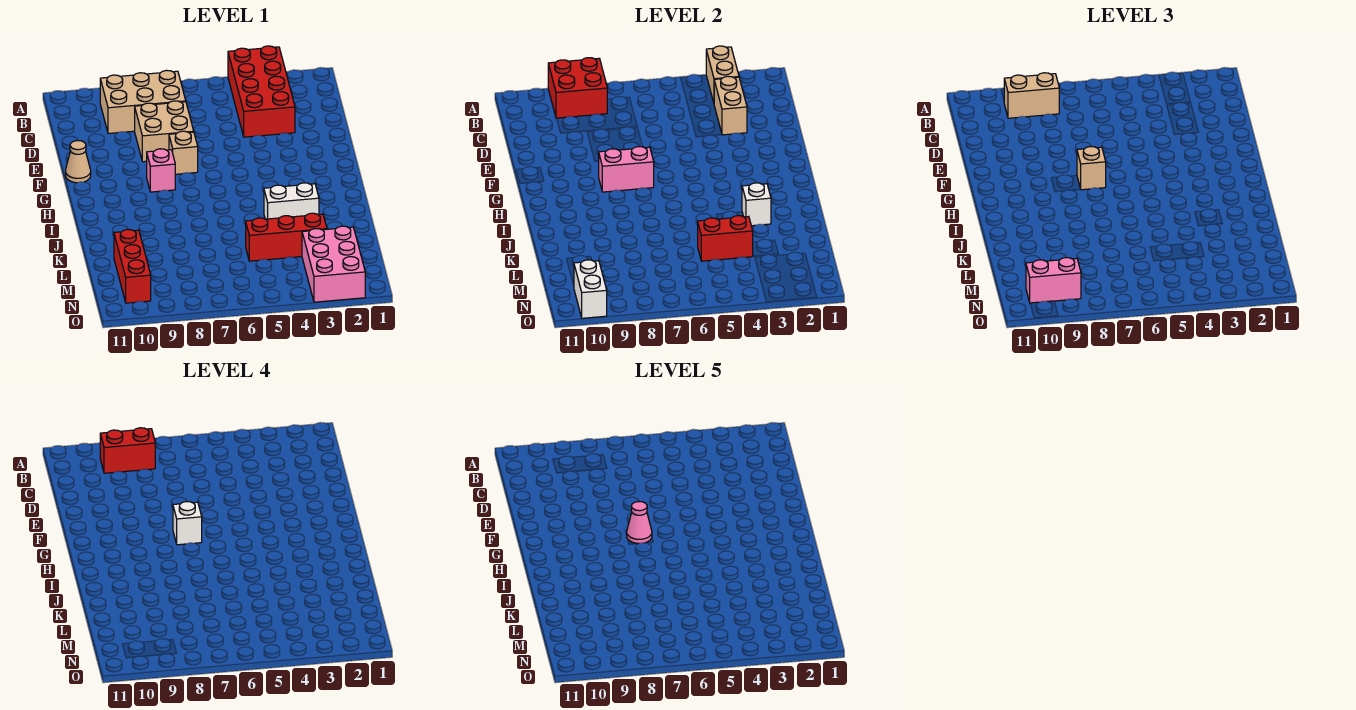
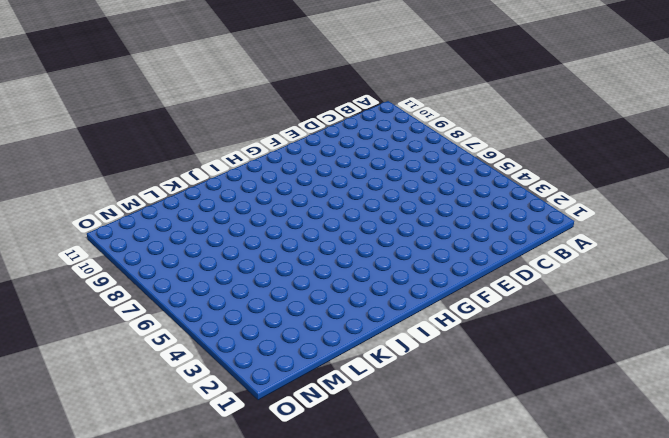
none -> red 2x4 brick [228,46,295,137]
none -> tan 2x3 brick [100,70,186,134]
none -> tan 2x2 brick [135,101,194,162]

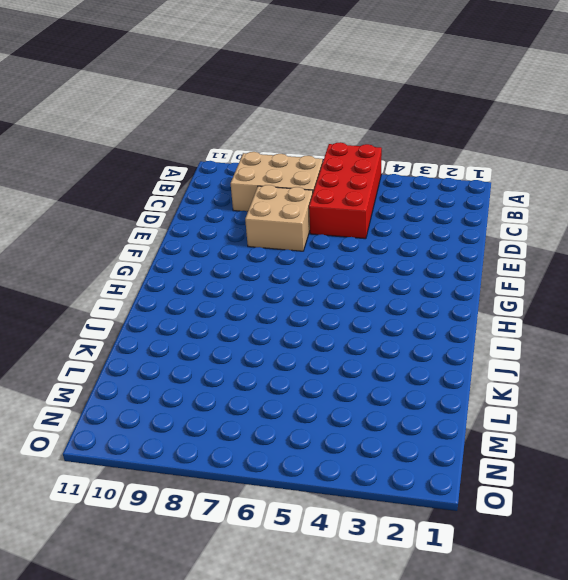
red 2x4 brick [309,142,382,239] -> red 2x4 brick moved to [228,46,295,137]
none -> tan 1x1 brick [169,131,198,174]
none -> tan 1x1 cone [66,141,91,183]
none -> pink 1x1 brick [147,149,175,192]

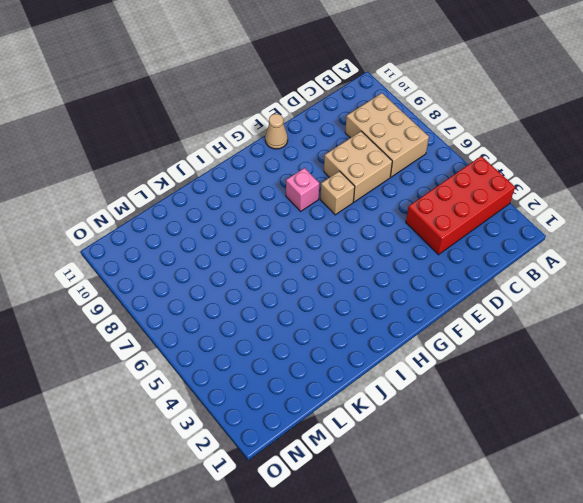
none -> white 1x2 brick [264,183,319,219]
none -> red 1x3 brick [246,213,327,261]
none -> red 1x3 brick [114,229,151,303]

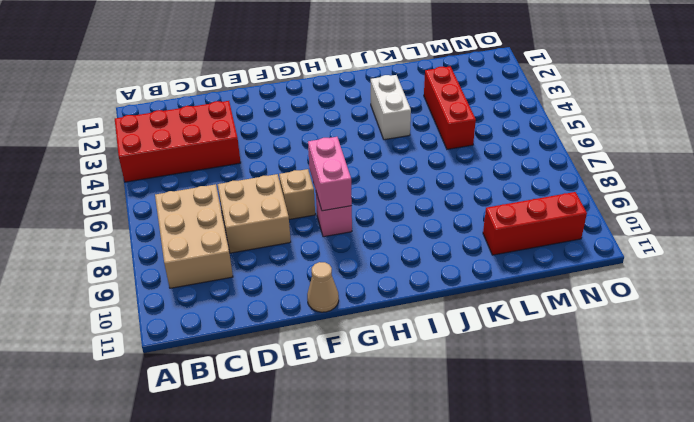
none -> pink 2x3 brick [302,226,365,302]
none -> tan 1x2 brick [706,46,739,102]
none -> red 2x2 brick [548,58,607,118]

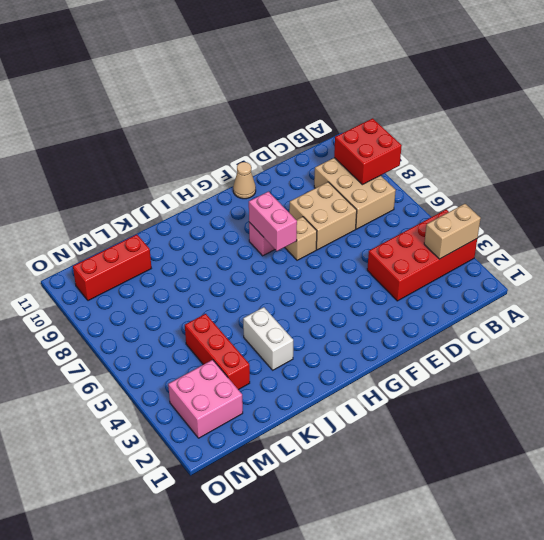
pink 2x2 brick [168,360,243,438] -> pink 2x3 brick [302,226,365,302]
none -> tan 1x2 brick [714,76,747,135]
none -> white 1x1 brick [742,183,771,226]
none -> red 1x2 brick [698,216,753,261]

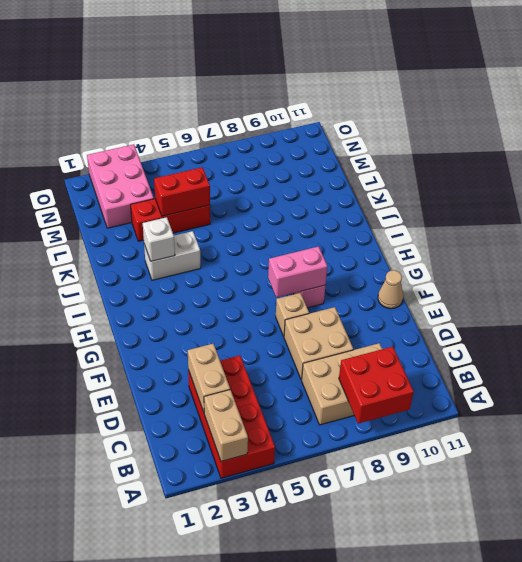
none -> red 1x3 brick [114,229,151,303]
none -> white 1x2 brick [574,260,607,318]
none -> tan 1x2 brick [1004,73,1059,118]

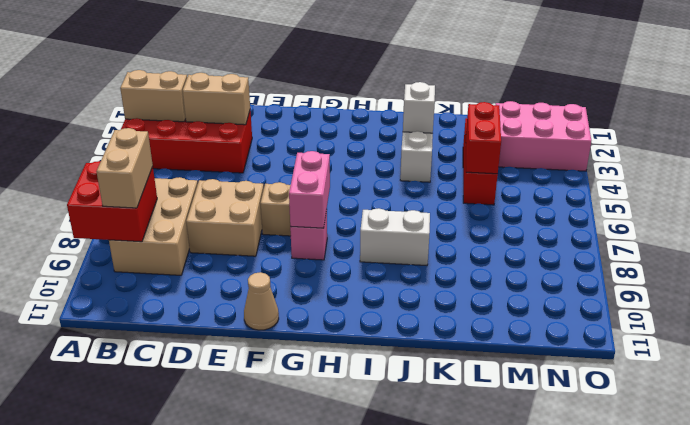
white 1x2 brick [360,208,430,266] -> white 1x2 brick moved to [574,260,607,318]
none -> red 1x3 brick [114,229,151,303]
none -> tan 1x1 brick [1077,147,1106,190]
none -> pink 1x2 brick [1026,257,1081,303]

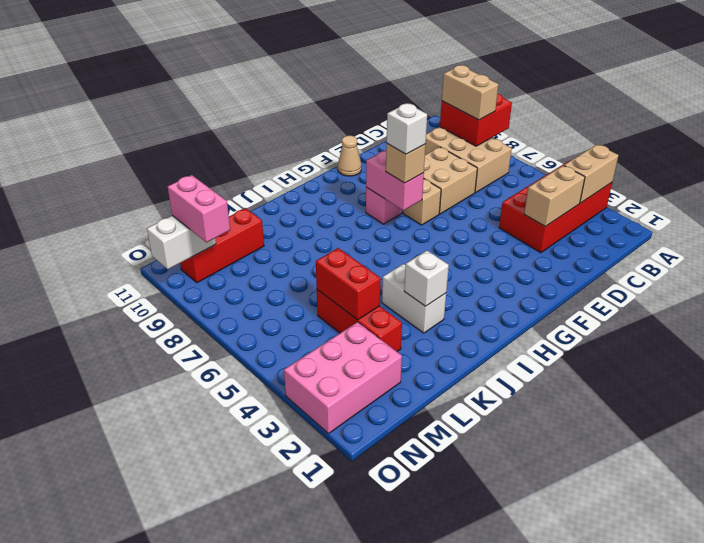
none -> red 1x2 brick [100,428,155,473]
none -> pink 1x1 cone [627,502,652,544]

